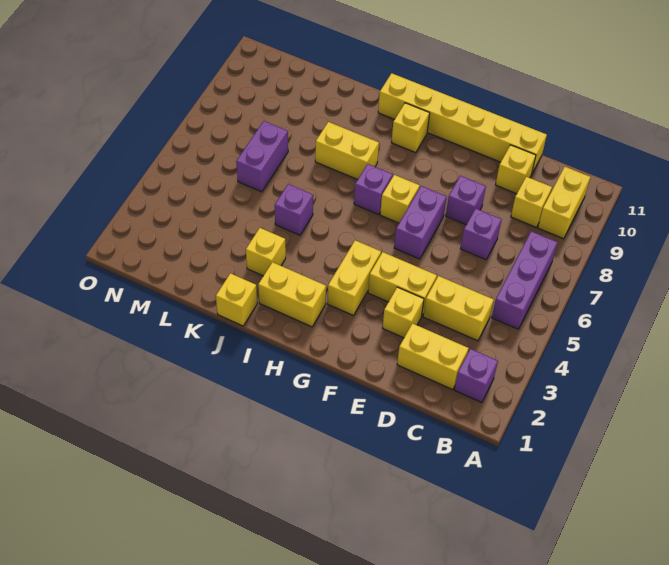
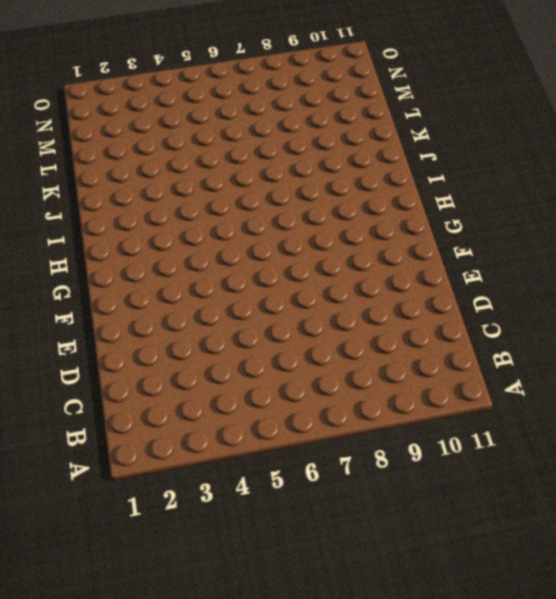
none -> purple 1x1 brick [454,349,498,403]
none -> purple 1x3 brick [492,231,558,329]
none -> yellow 1x2 brick [538,167,590,239]

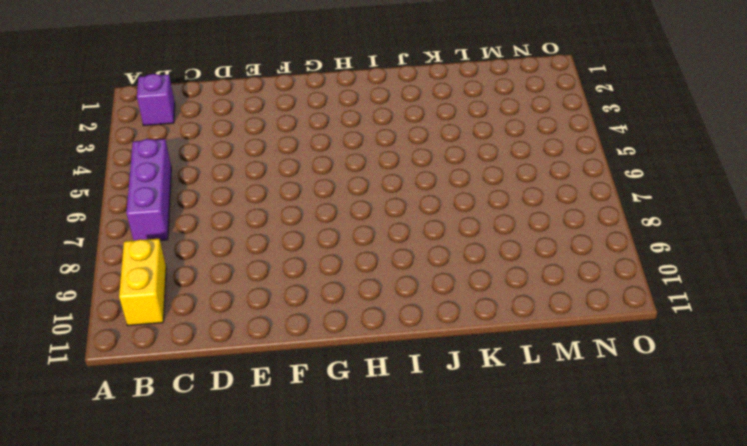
none -> yellow 1x2 brick [397,323,469,390]
none -> yellow 1x2 brick [423,276,494,341]
none -> yellow 1x1 brick [511,177,552,227]

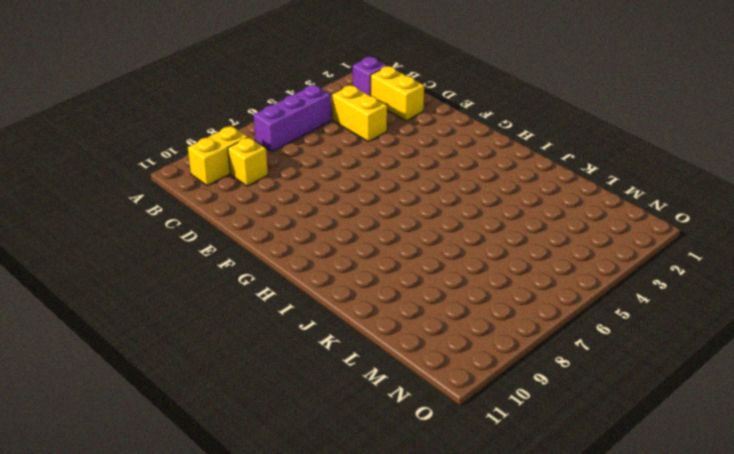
none -> purple 1x1 brick [461,208,502,260]
none -> yellow 1x1 brick [496,145,536,194]
none -> yellow 1x6 brick [378,73,547,173]

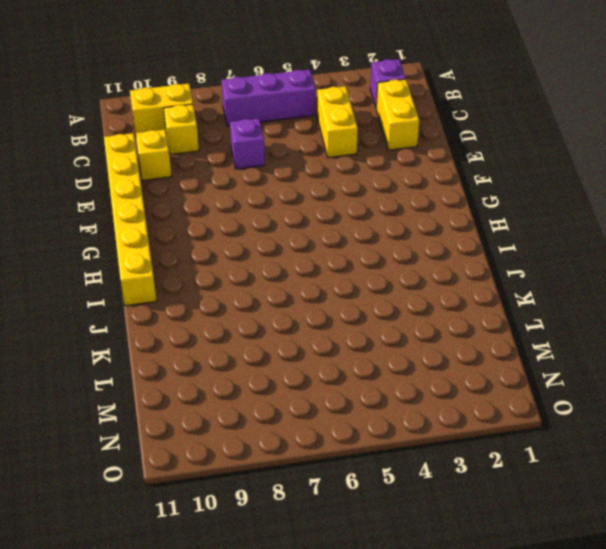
none -> yellow 1x1 brick [383,287,424,338]
none -> yellow 1x2 brick [368,252,437,315]
none -> purple 1x1 brick [446,176,486,225]

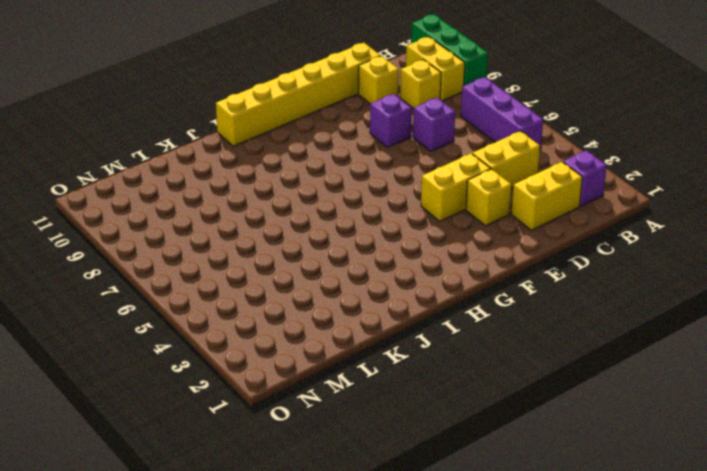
green 1x3 brick [411,14,488,86] -> none
none -> purple 1x2 brick [394,186,447,259]
none -> yellow 1x2 brick [328,240,381,315]
none -> yellow 1x1 brick [380,175,420,223]

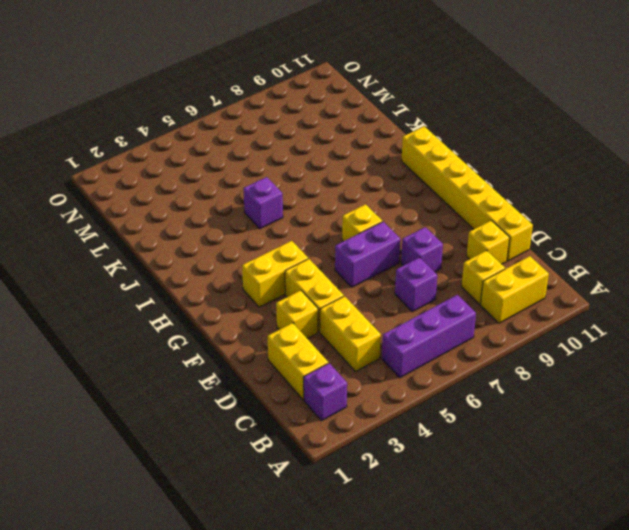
none -> yellow 1x2 brick [258,262,326,327]
none -> purple 1x1 brick [354,164,393,215]
none -> yellow 1x1 brick [392,103,430,153]

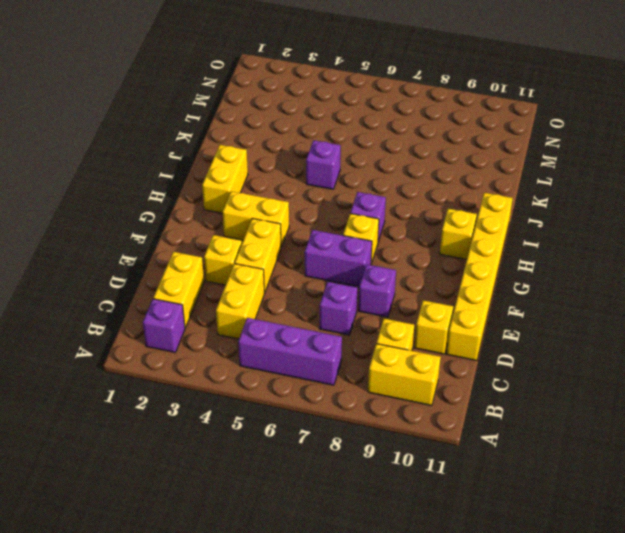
none -> yellow 1x2 brick [315,122,379,180]
none -> yellow 1x1 brick [216,273,257,326]
none -> yellow 1x1 brick [246,228,286,276]

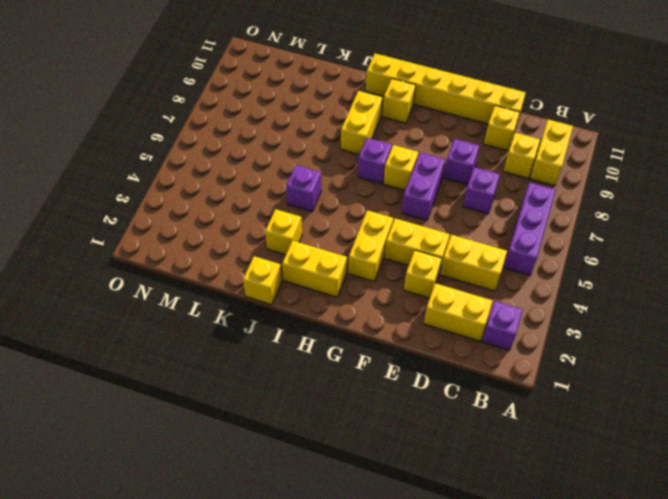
yellow 1x2 brick [341,91,382,155] -> yellow 1x2 brick turned to [315,122,379,180]
none -> purple 1x2 brick [236,121,288,192]

